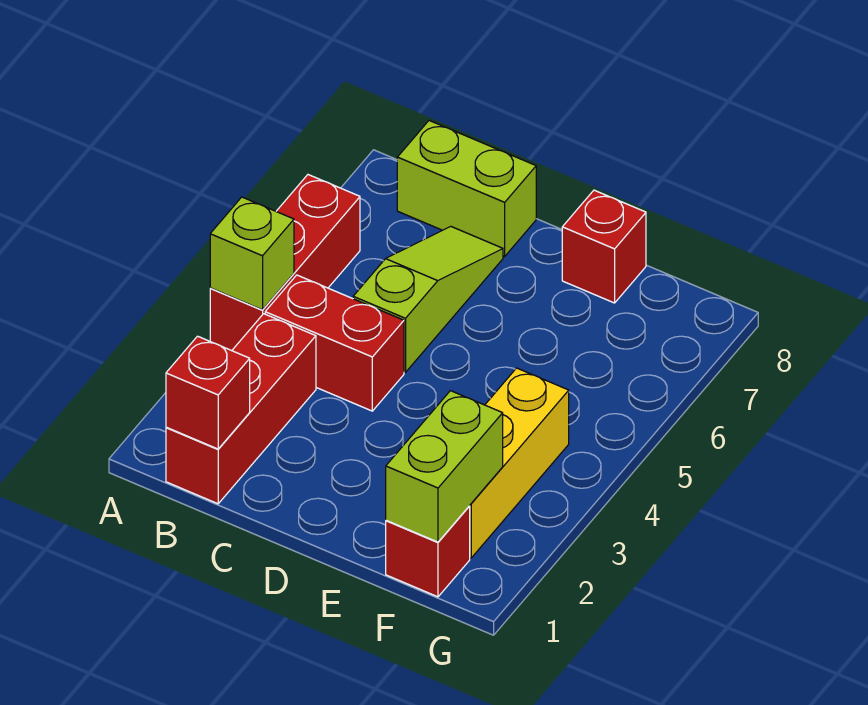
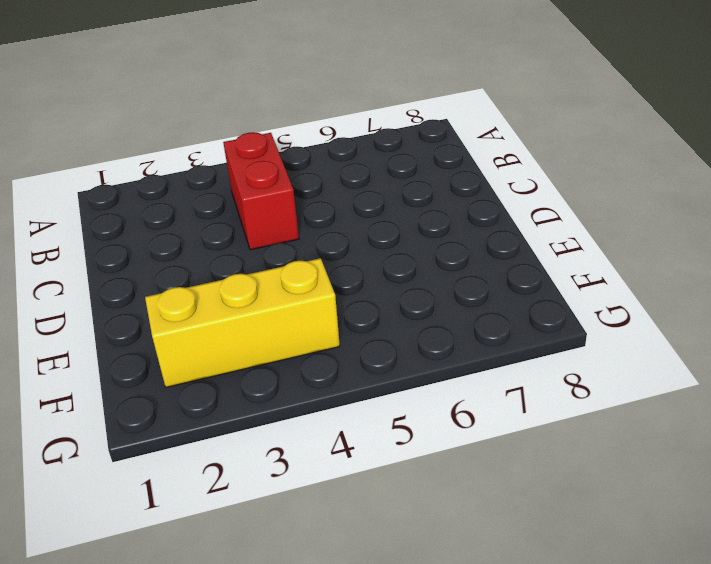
none -> red 1x3 brick [210,175,360,351]
none -> red 1x3 brick [166,314,316,504]

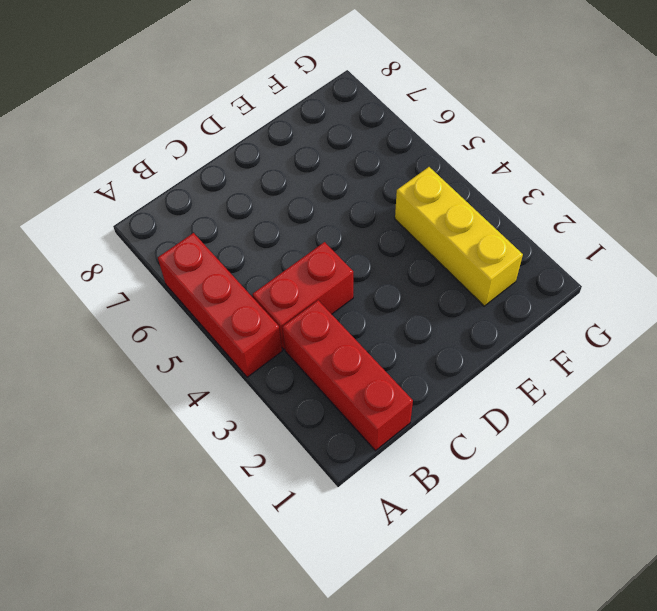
none -> lime 1x2 brick [397,121,536,256]
none -> lime 1x3 slope [353,227,503,372]

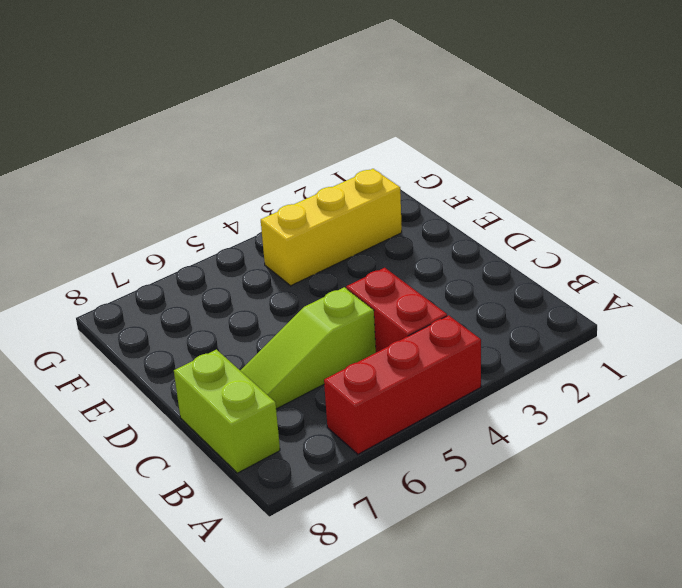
none -> red 1x3 brick [166,314,316,504]
none -> red 1x1 brick [562,190,646,303]

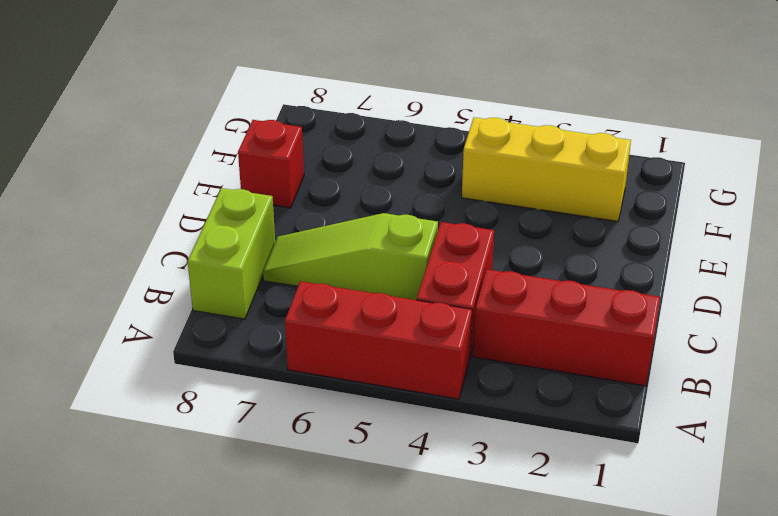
none -> red 1x1 brick [386,506,470,597]
none -> lime 1x1 brick [210,197,294,310]

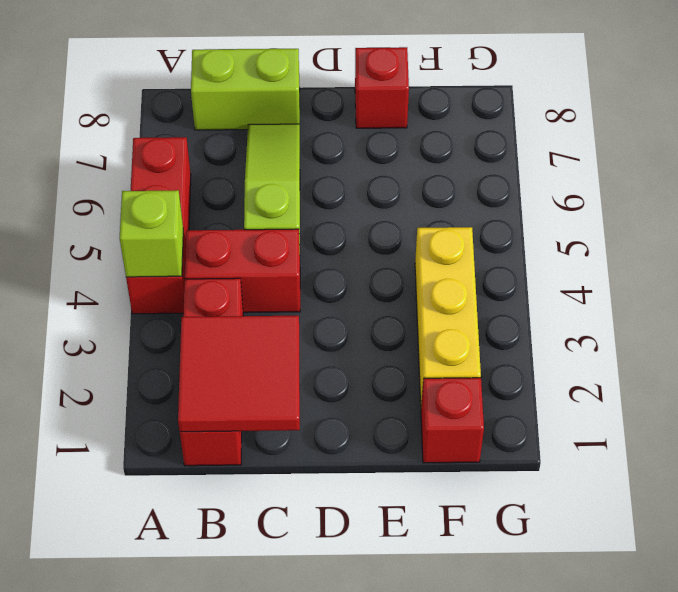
red 2x2 tile [178,316,300,432] -> red 1x1 brick [166,336,250,449]
none -> lime 1x2 brick [386,391,503,542]

